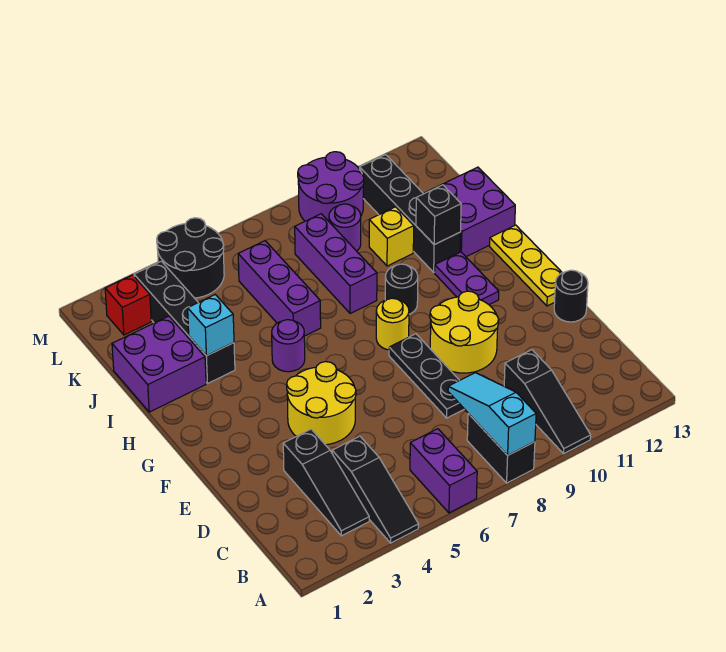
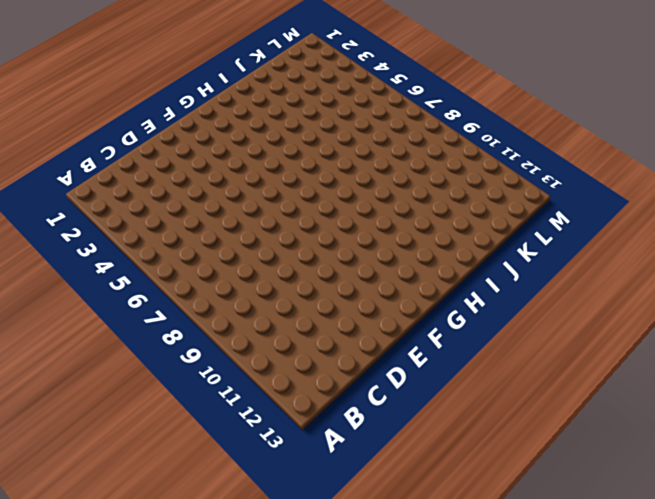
none -> black 1x3 slope [332,436,419,543]
none -> purple 1x2 brick [410,429,477,513]
none -> black 1x2 brick [467,414,535,483]

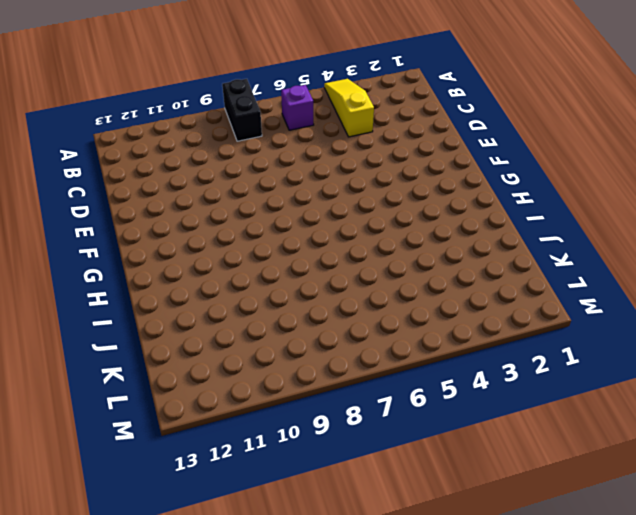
yellow 1x3 slope [324,79,374,137] -> black 1x3 slope [332,436,419,543]
purple 1x1 brick [281,85,314,130] -> purple 1x2 brick [410,429,477,513]
none -> black 1x3 slope [504,350,591,454]
none -> black 1x3 slope [283,429,369,536]
none -> black 1x3 plate [389,334,464,418]

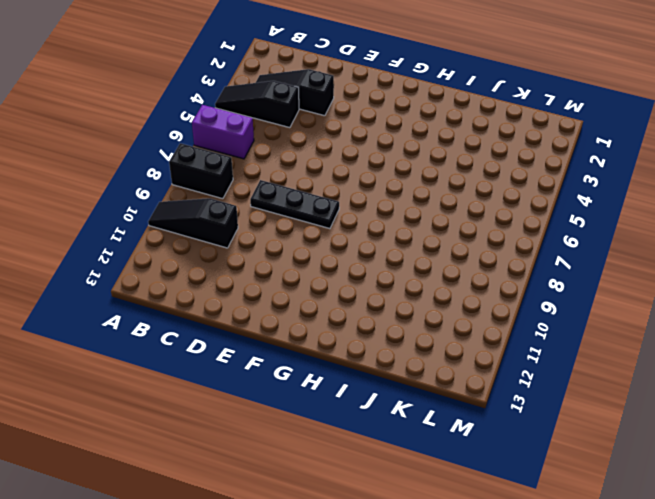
none -> yellow 2x2 round brick [287,362,356,445]
none -> yellow 2x2 round brick [430,291,499,373]
none -> black 1x1 round brick [554,270,588,322]

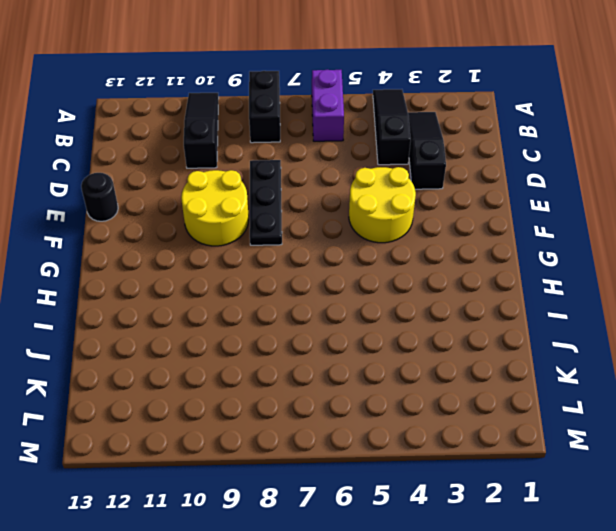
none -> yellow 1x3 plate [490,225,562,306]
none -> yellow 1x1 round brick [376,298,409,350]
none -> purple 1x2 plate [435,252,499,305]

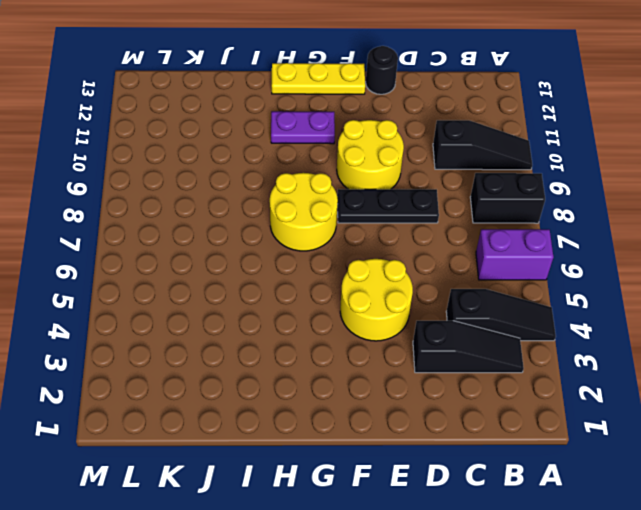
yellow 2x2 round brick [270,173,338,251] -> yellow 1x1 round brick [376,298,409,350]
none -> purple 1x1 round brick [272,320,305,372]
none -> black 1x1 round brick [385,264,418,314]
none -> purple 2x2 brick [112,316,206,412]

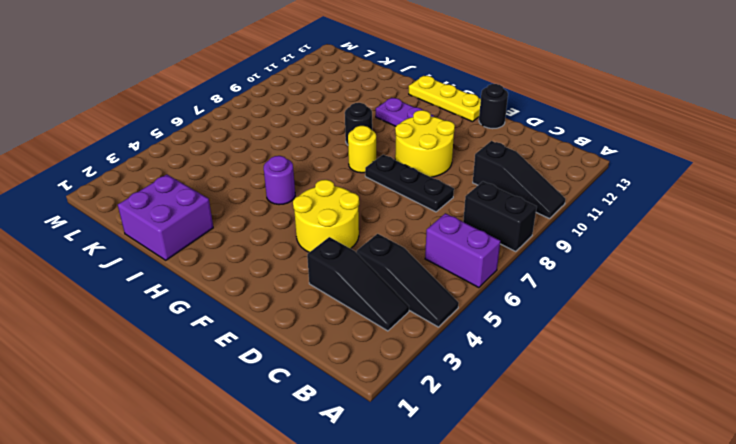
none -> black 1x4 brick [134,261,235,383]
none -> purple 1x3 brick [238,241,321,336]
none -> purple 1x3 brick [295,214,377,314]

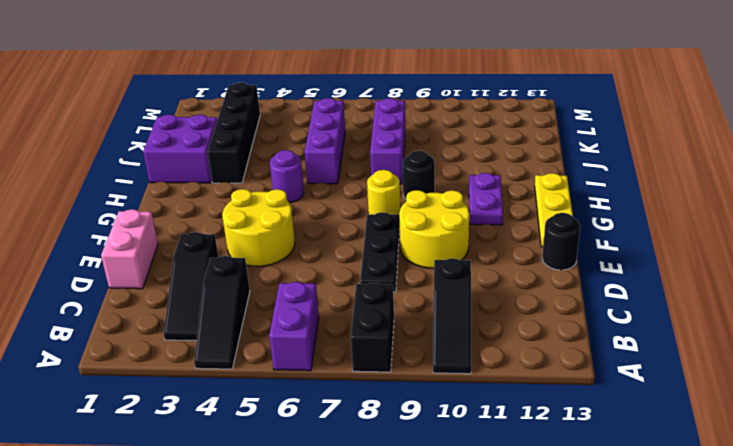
pink 1x2 brick [101,209,158,289] -> none
none -> black 1x4 brick [360,155,461,272]
none -> purple 2x2 brick [425,167,515,257]
none -> yellow 1x1 brick [369,207,414,266]

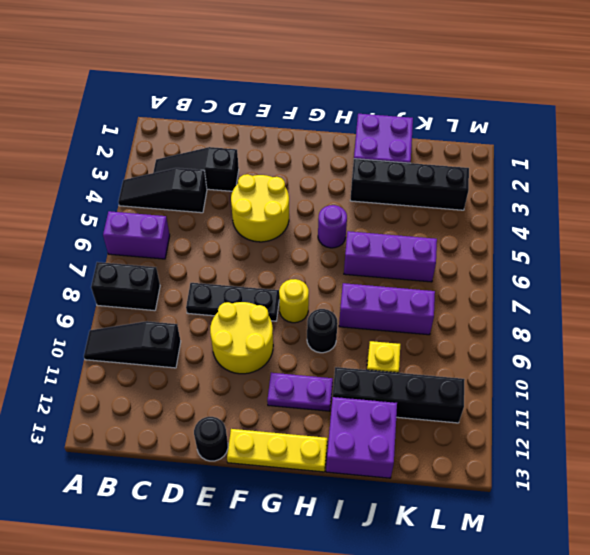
none -> purple 1x1 round brick [329,204,361,251]
none -> red 1x1 brick [105,275,151,335]
none -> black 2x2 round brick [157,218,224,298]

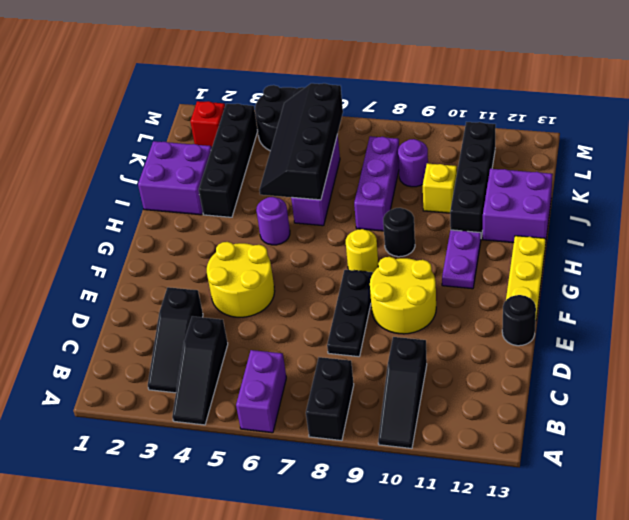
black 2x4 slope [259,83,343,200] -> none
none -> purple 2x2 round brick [298,152,364,221]
none -> cyan 1x3 slope [448,373,536,455]
none -> cyan 1x1 brick [188,295,234,356]

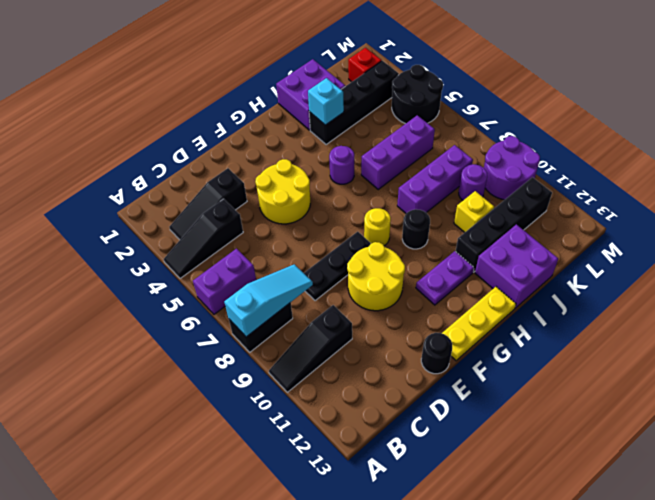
none -> black 1x1 brick [416,185,461,245]

